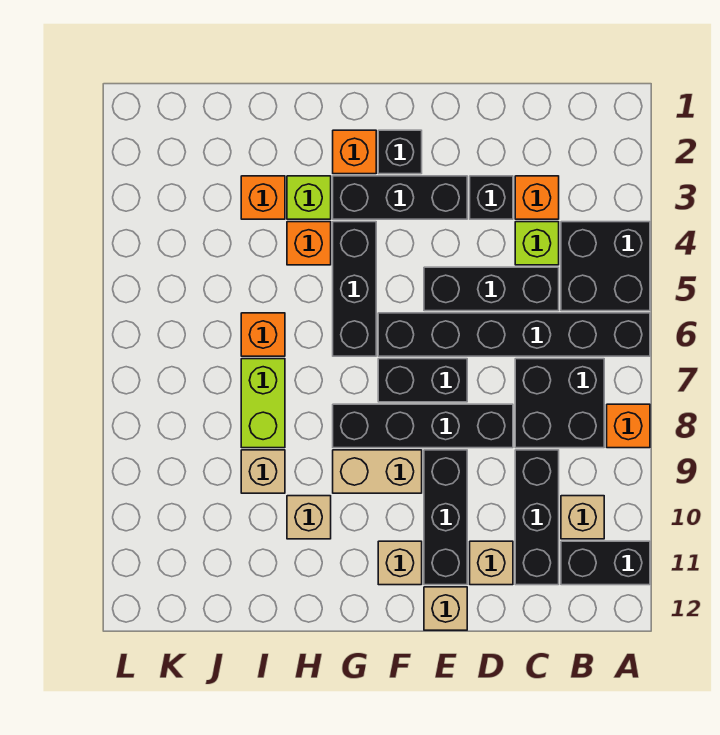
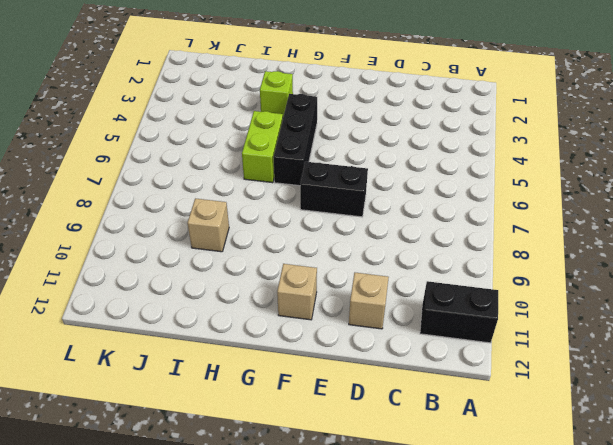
lime 1x2 brick [242,111,283,183] -> lime 1x2 brick moved to [241,359,285,448]
none -> black 2x2 brick [561,222,650,311]
none -> black 1x6 brick [378,313,650,356]
none -> orange 1x1 brick [607,404,650,448]

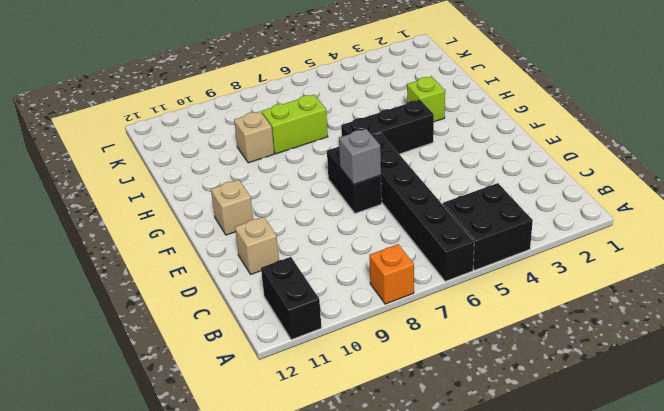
grey 1x1 brick [339,129,381,184] -> none
none -> black 2x2 brick [515,359,604,448]
none -> tan 1x1 brick [561,496,604,539]
none -> orange 1x1 brick [515,176,559,219]

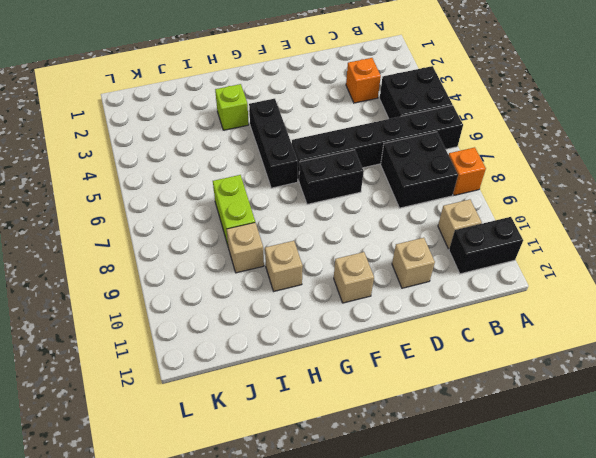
none -> lime 1x1 brick [515,222,559,265]
none -> black 1x3 brick [424,267,559,311]
none -> black 1x3 brick [515,450,559,585]

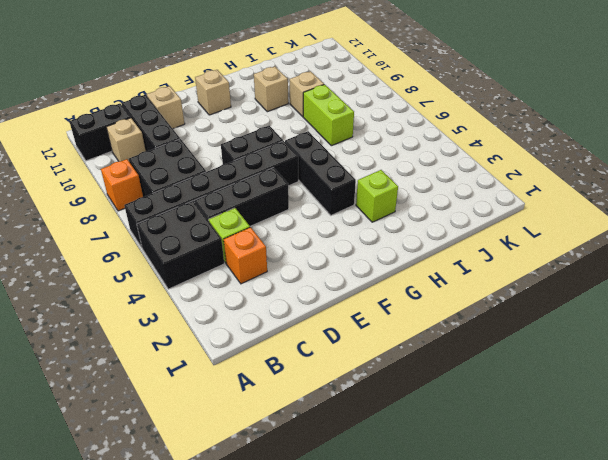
none -> black 1x1 brick [470,176,513,219]
none -> black 1x4 brick [333,404,513,448]
none -> black 1x3 brick [333,176,467,219]

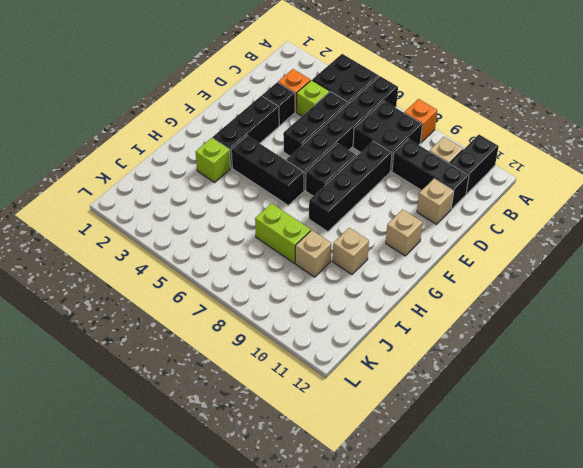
none -> black 1x3 brick [424,450,467,585]
none -> tan 1x1 brick [424,587,467,630]
none -> black 1x1 brick [378,130,422,174]

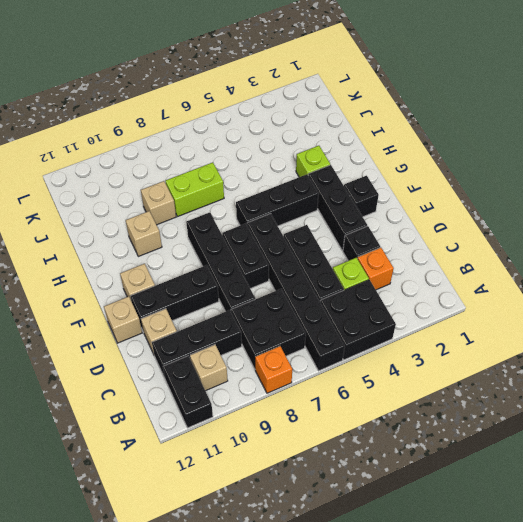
none -> tan 1x2 brick [333,450,422,493]
none -> orange 1x1 brick [333,130,376,174]
none -> orange 1x1 brick [287,222,331,265]

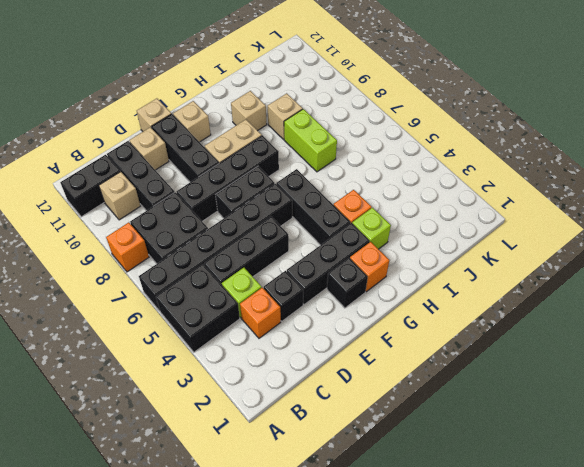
none -> orange 1x1 brick [241,176,285,219]
none -> orange 1x1 brick [241,313,285,356]

